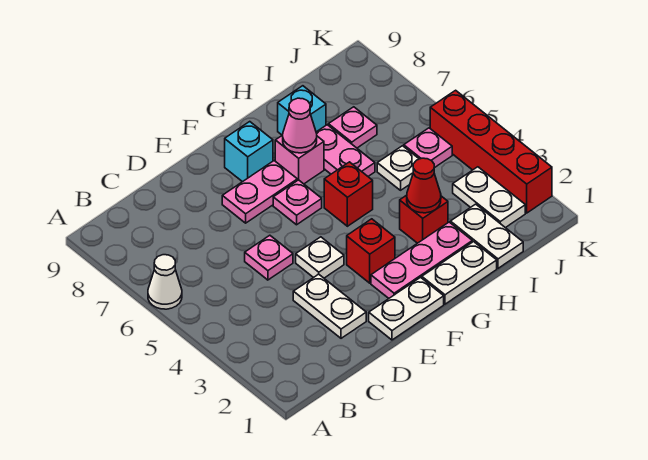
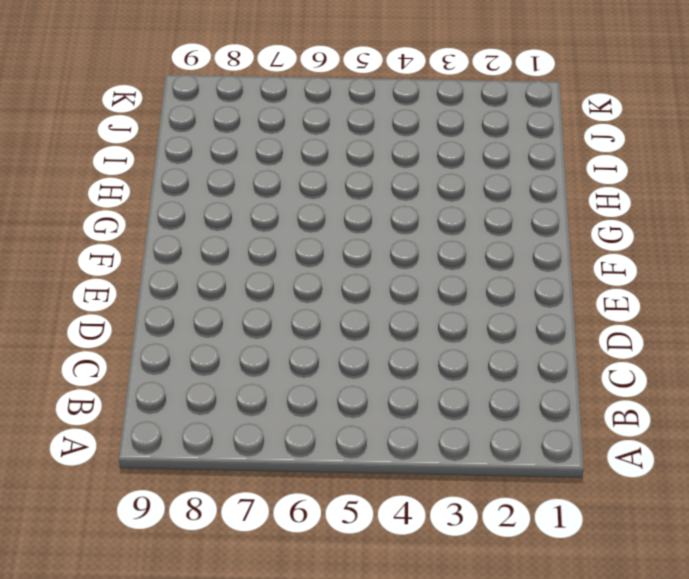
none -> white 1x1 cone [148,255,182,309]
none -> white 1x2 plate [293,274,366,338]
none -> pink 1x1 plate [245,235,293,280]

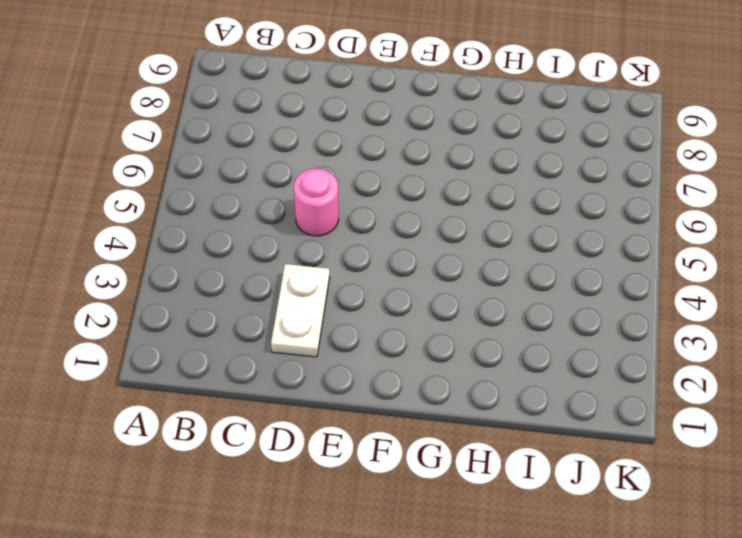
pink 1x1 round brick [294,169,339,236] -> pink 1x1 plate [245,235,293,280]
none -> white 1x1 cone [148,255,182,309]
none -> white 1x2 plate [369,277,444,340]
none -> white 1x1 plate [296,237,344,278]

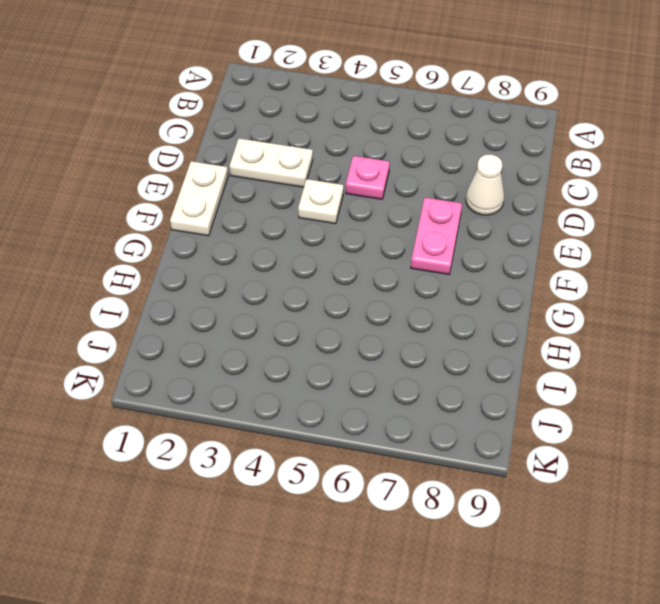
white 1x1 cone [466,155,504,215] -> white 1x1 cone moved to [148,255,182,309]
none -> pink 1x3 plate [371,222,472,298]
none -> red 1x1 brick [347,219,395,283]
none -> pink 1x1 plate [273,180,322,225]

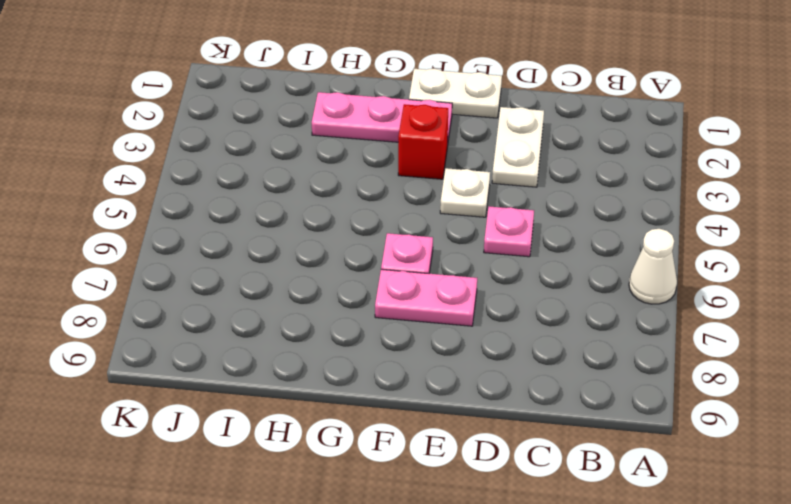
none -> cyan 1x1 brick [225,122,273,182]
none -> white 1x2 plate [422,242,497,304]
none -> red 1x1 brick [324,162,373,226]

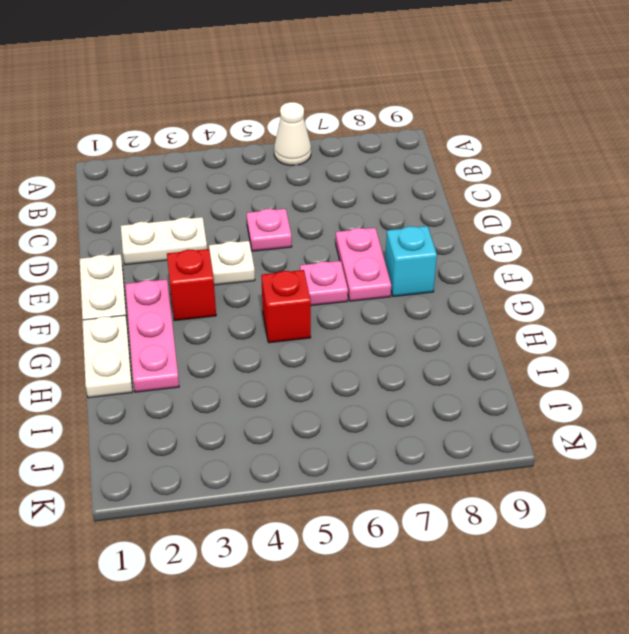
none -> pink 1x1 brick [275,135,324,184]
none -> red 1x1 brick [400,195,448,243]
none -> pink 1x2 plate [316,125,375,176]

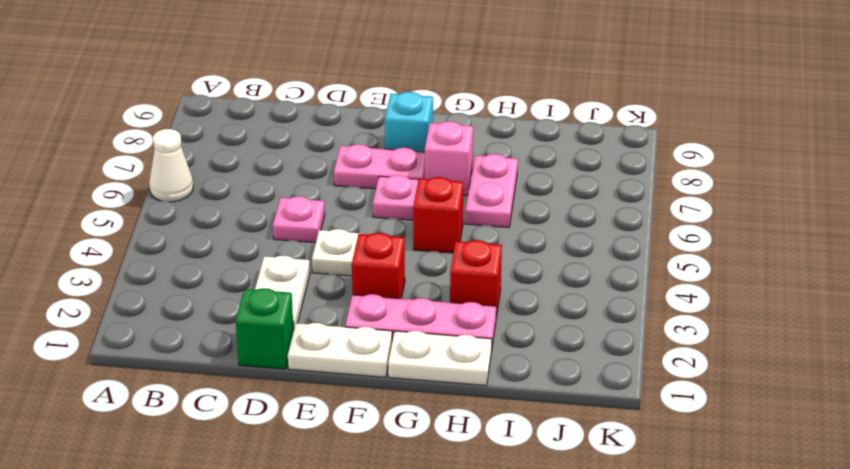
green 1x1 brick [236,288,294,369] -> none
none -> cyan 1x1 brick [278,86,326,135]
none -> white 1x2 plate [450,204,523,268]
none -> white 1x1 plate [377,146,419,190]

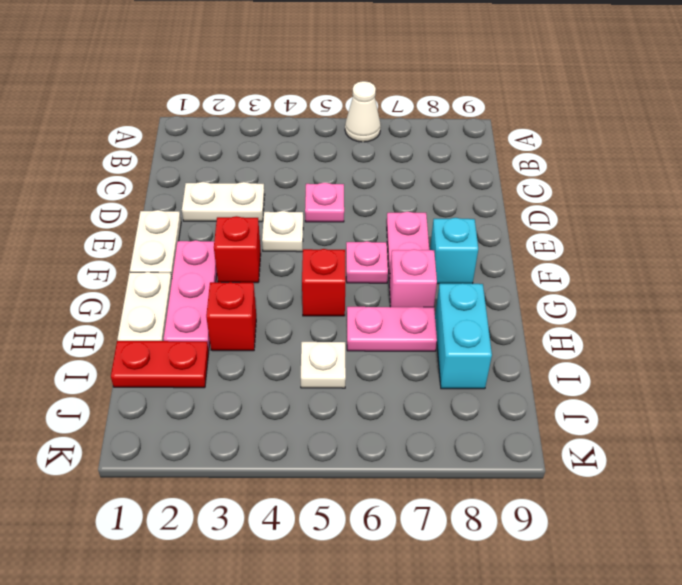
cyan 1x2 brick [435,283,492,389] -> cyan 1x1 brick [278,86,326,135]
red 1x2 plate [111,341,209,388] -> white 1x2 plate [450,204,523,268]
none -> pink 1x1 plate [328,107,377,148]
none -> white 1x2 plate [453,167,525,228]
none -> pink 1x1 plate [404,128,452,168]

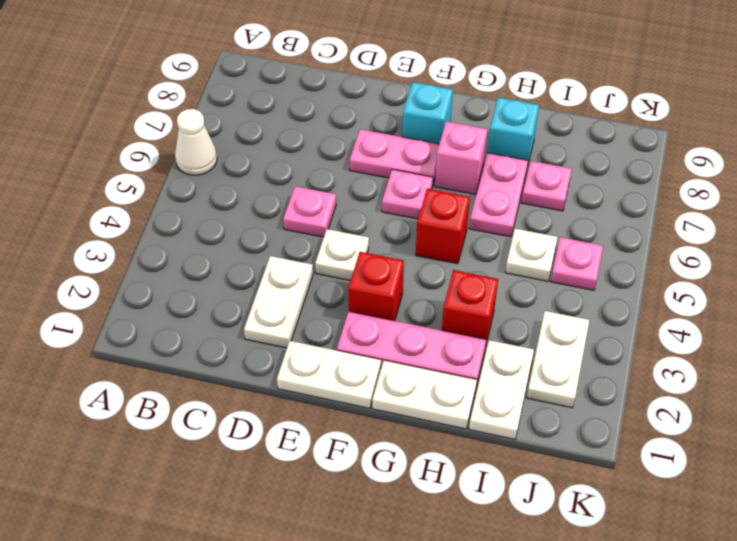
none -> red 1x4 brick [430,90,552,213]
none -> pink 1x1 cone [283,98,317,153]
none -> red 1x1 cone [407,158,441,213]

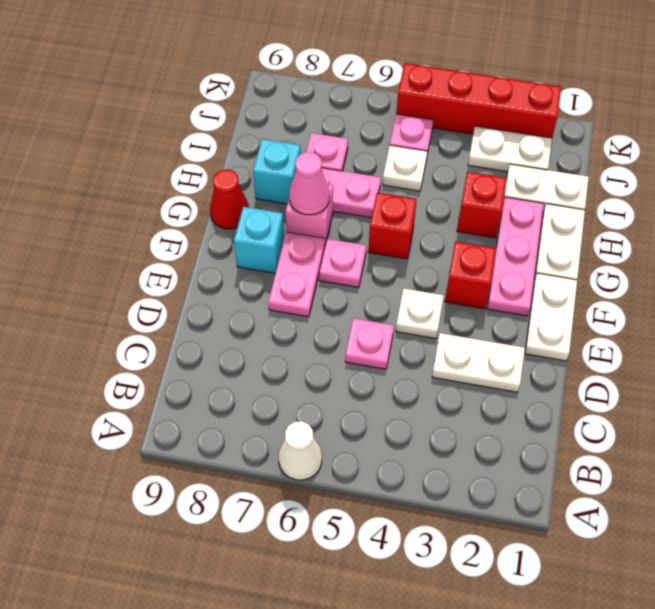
red 1x1 cone [210,169,249,229] -> red 1x1 cone moved to [407,158,441,213]

